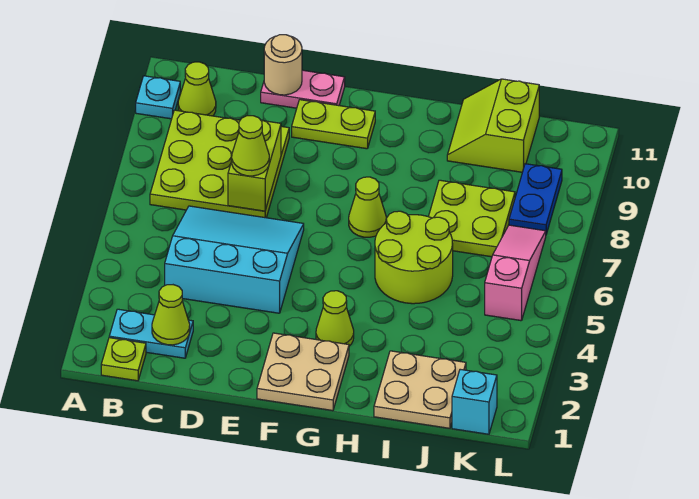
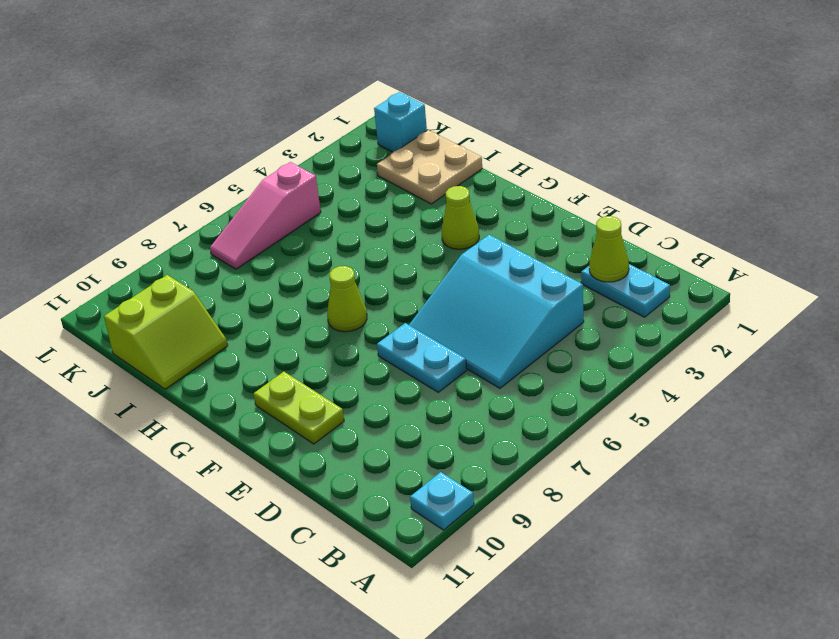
cyan 1x2 plate [377,323,467,392] -> lime 3x3 plate [150,110,289,218]
none -> lime 1x1 plate [101,338,146,381]
none -> lime 1x1 cone [178,62,216,116]
none -> pink 1x2 plate [261,70,345,108]

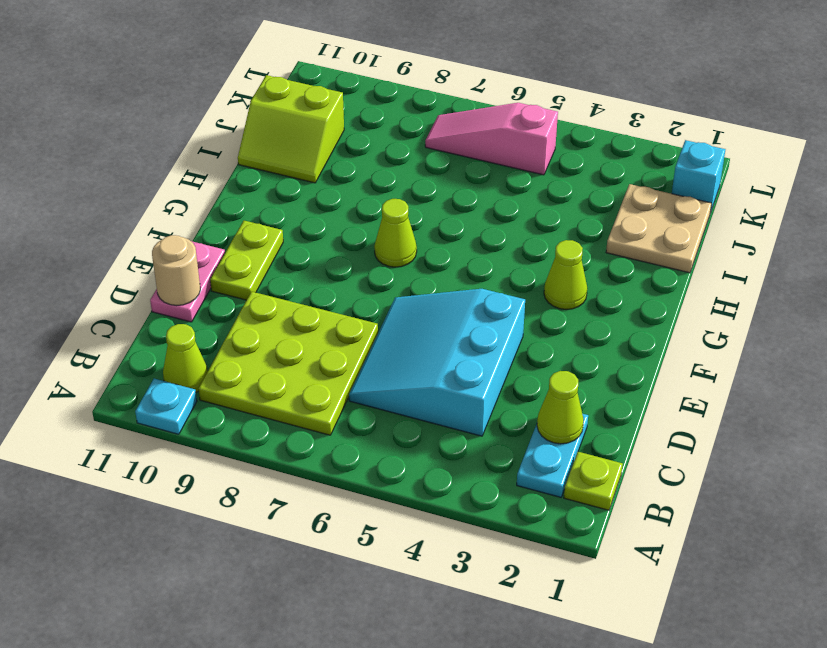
none -> tan 2x2 plate [257,333,349,411]
none -> lime 2x2 round brick [375,211,453,304]
none -> lime 2x2 plate [428,180,515,257]

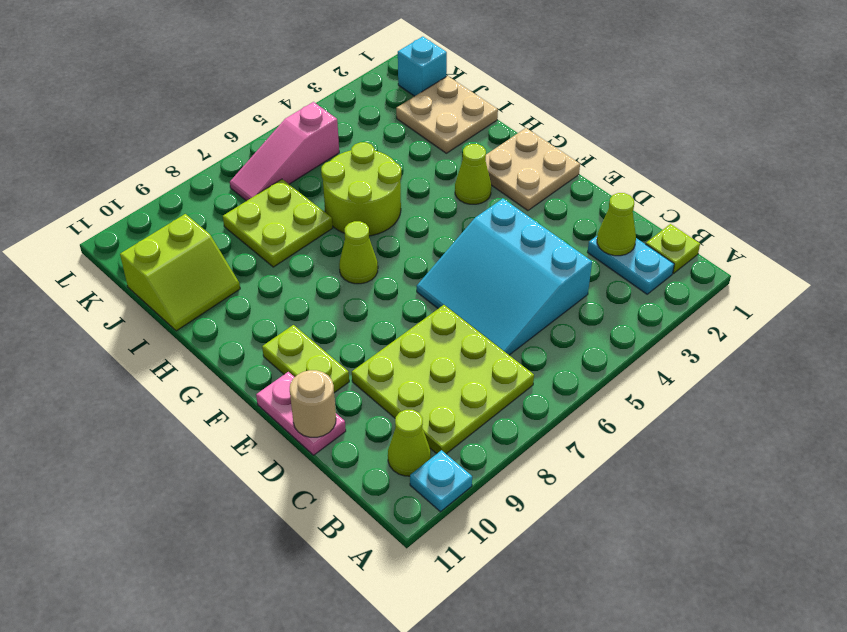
none -> blue 1x2 plate [509,164,562,234]
none -> lime 1x2 brick [228,120,281,211]
none -> lime 1x1 cone [231,116,269,176]

